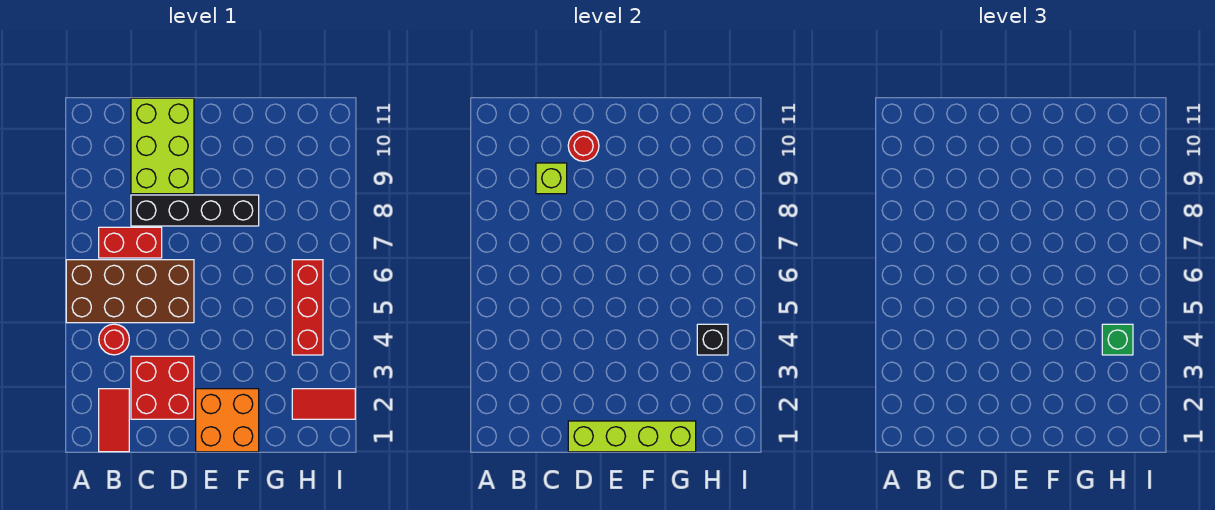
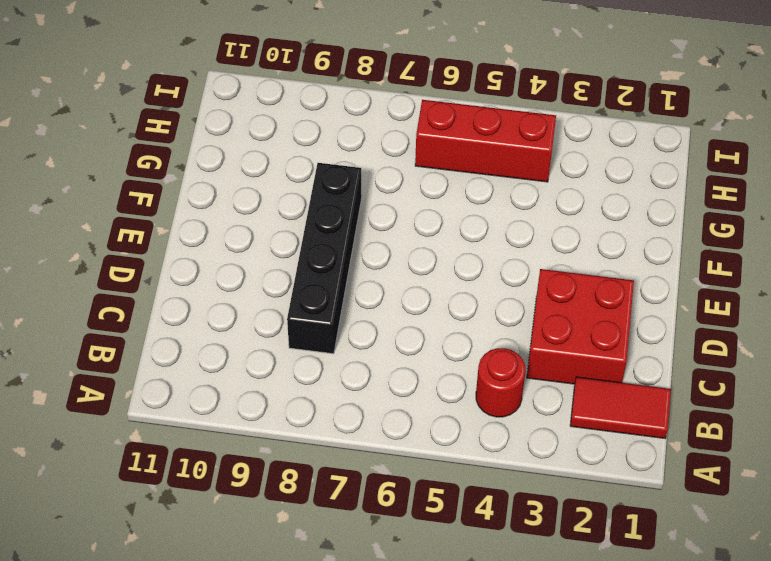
none -> brown 2x4 brick [66,260,194,323]
none -> red 1x2 brick [99,227,162,258]
none -> lime 2x3 brick [131,98,194,194]

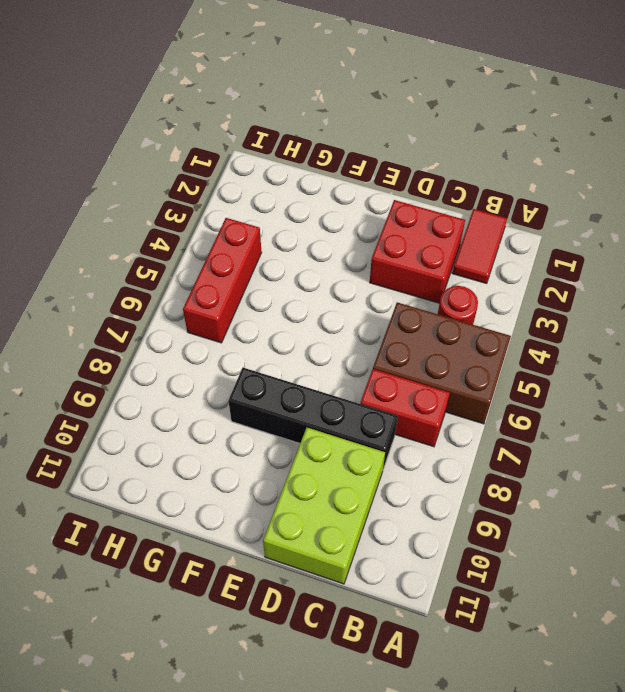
brown 2x3 brick [373,302,511,424] -> brown 2x4 brick [66,260,194,323]
none -> orange 2x2 brick [196,389,259,452]
none -> red 1x2 tile [292,389,355,419]
none -> lime 1x1 brick [536,163,567,194]

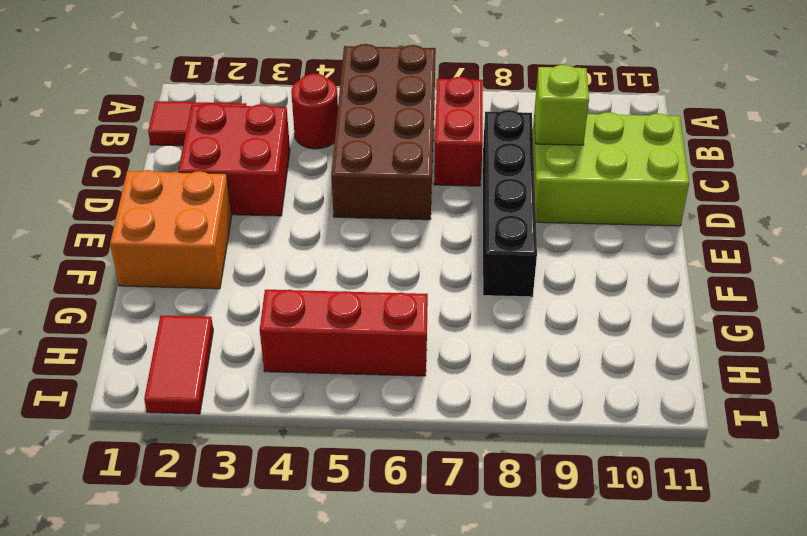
none -> lime 1x4 brick [568,421,696,452]
none -> red 1x1 round brick [568,131,599,161]
none -> black 1x1 brick [697,324,728,355]

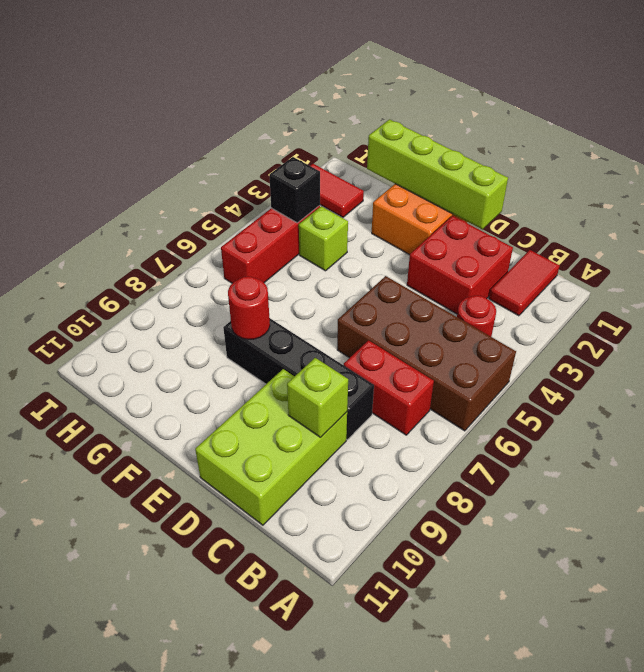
red 1x1 round brick [228,277,270,340] -> red 1x1 round brick moved to [568,131,599,161]
lime 1x1 brick [299,206,348,271] -> none
none -> green 1x1 brick [1102,324,1133,355]

